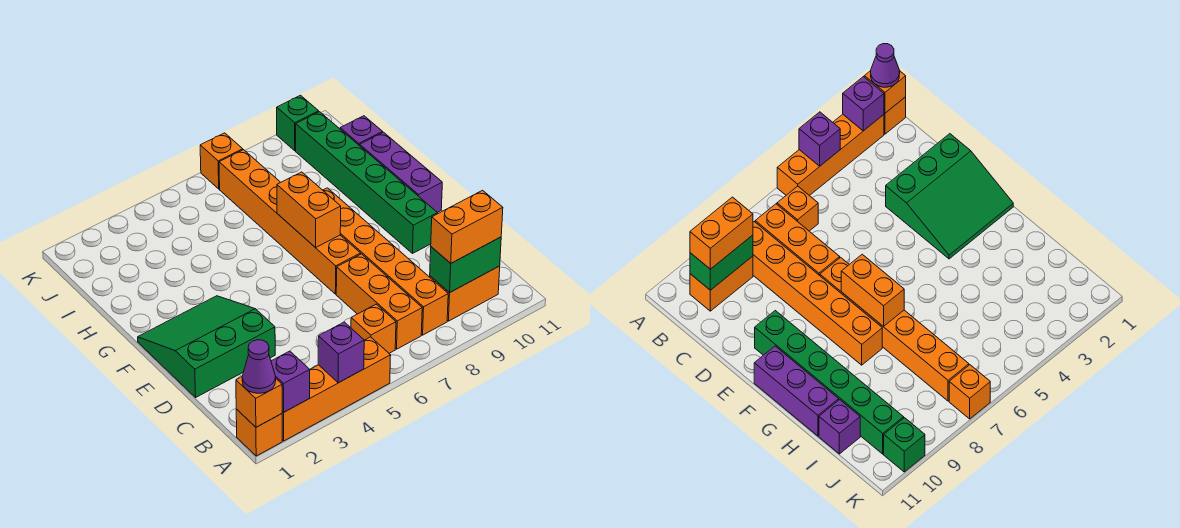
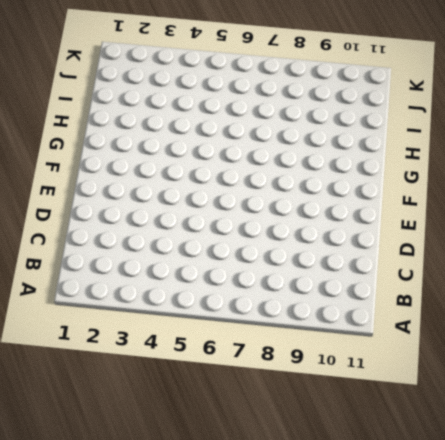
none -> orange 1x1 brick [236,409,282,456]
none -> orange 1x4 brick [282,337,391,441]
none -> orange 1x1 brick [351,304,396,353]

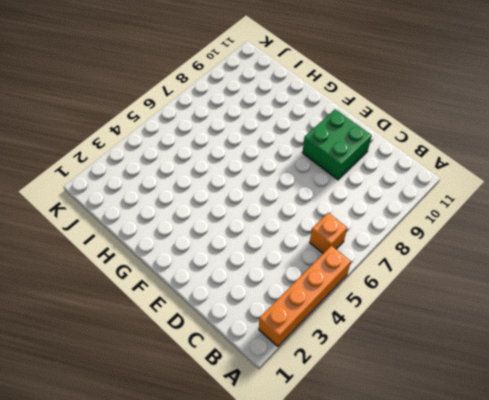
green 2x2 brick [302,109,372,180] -> green 1x6 brick [296,112,438,254]
none -> orange 1x1 brick [236,409,282,456]
none -> orange 1x3 brick [336,254,422,349]
none -> orange 1x6 brick [323,188,448,335]

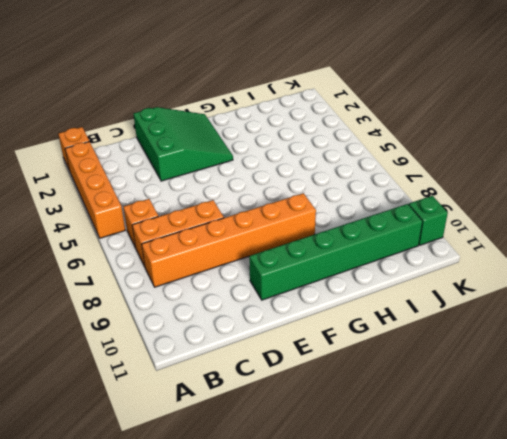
none -> orange 1x2 brick [430,266,500,321]
none -> orange 1x6 brick [219,150,361,294]
none -> purple 1x3 brick [360,132,442,213]

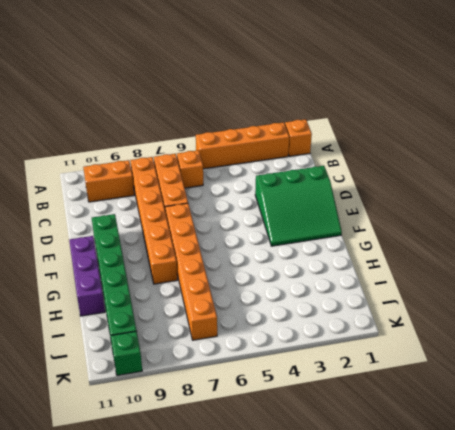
none -> purple 1x1 brick [340,116,383,146]
none -> orange 1x1 brick [200,133,243,189]
none -> orange 1x1 brick [236,377,282,427]

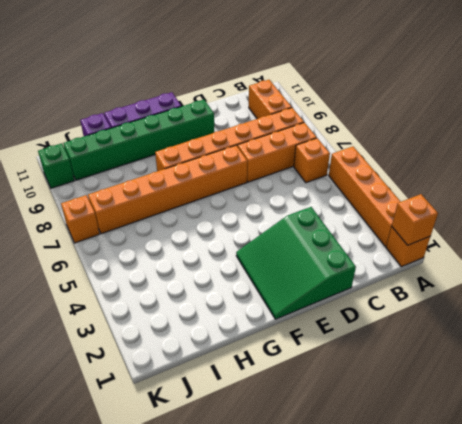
none -> purple 1x1 brick [271,351,310,412]
none -> purple 1x1 brick [318,322,364,383]
none -> green 1x2 brick [430,237,501,293]

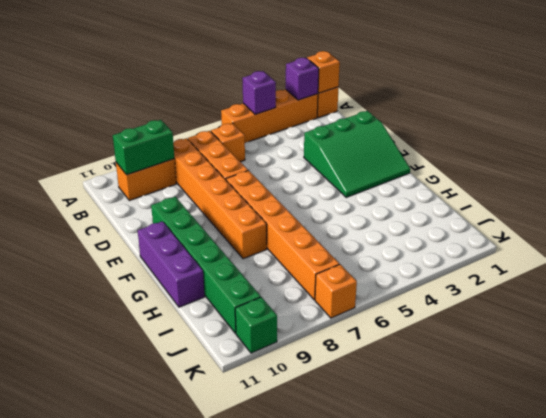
none -> purple 1x1 brick [340,116,383,146]
none -> orange 1x2 brick [277,172,341,248]
none -> purple 1x1 cone [242,340,276,393]

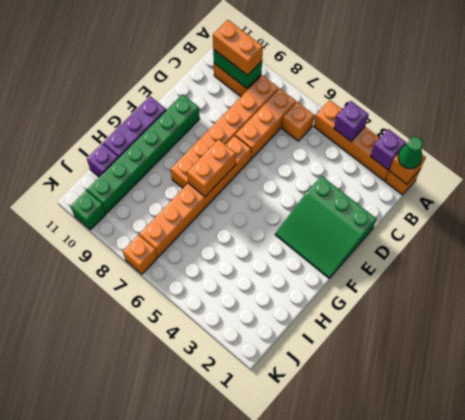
green 1x1 cone [398,137,423,169] -> purple 1x1 cone [242,340,276,393]

